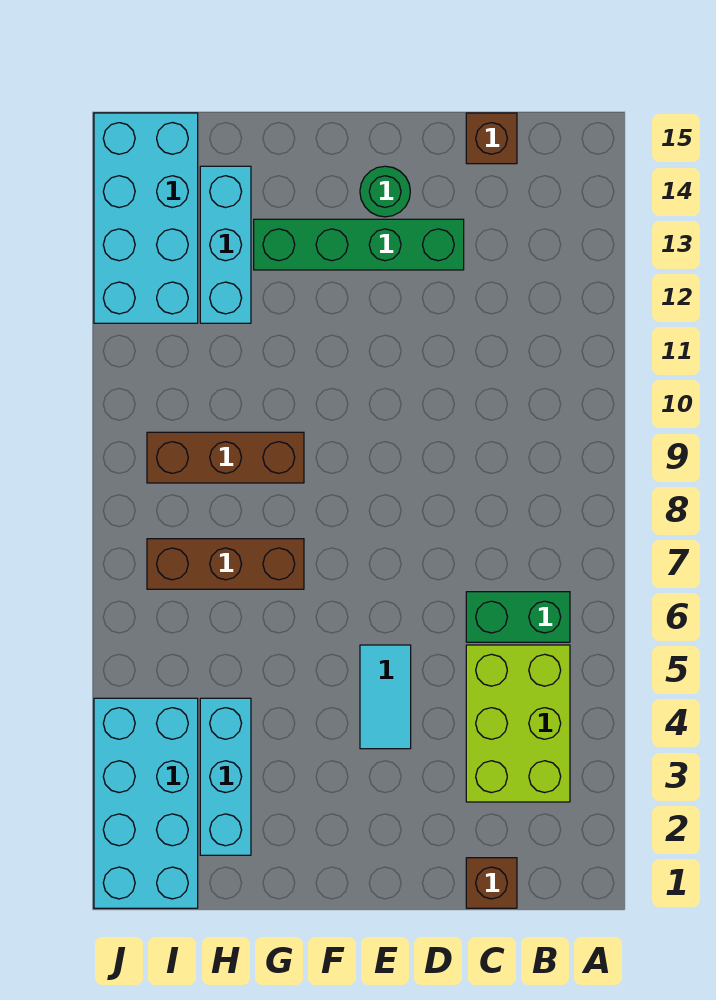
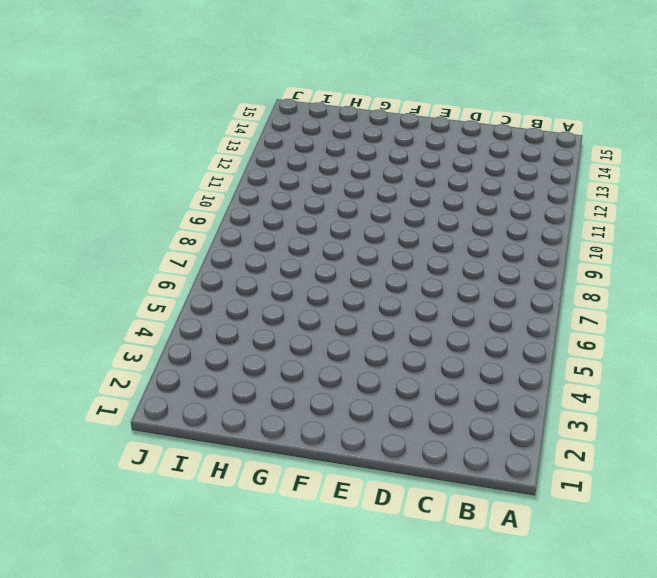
none -> lime 2x3 brick [466,645,570,802]
none -> green 1x2 brick [466,592,570,642]
none -> brown 1x1 brick [466,858,517,908]

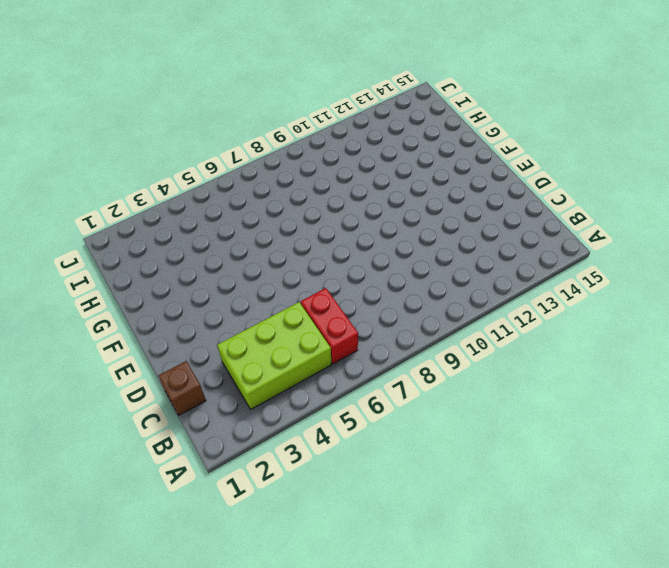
red 1x2 brick [301,288,358,364] -> green 1x2 brick [466,592,570,642]
none -> brown 1x1 brick [466,113,517,164]
none -> green 1x4 brick [254,219,464,270]
none -> cyan 1x2 tile [360,645,411,749]

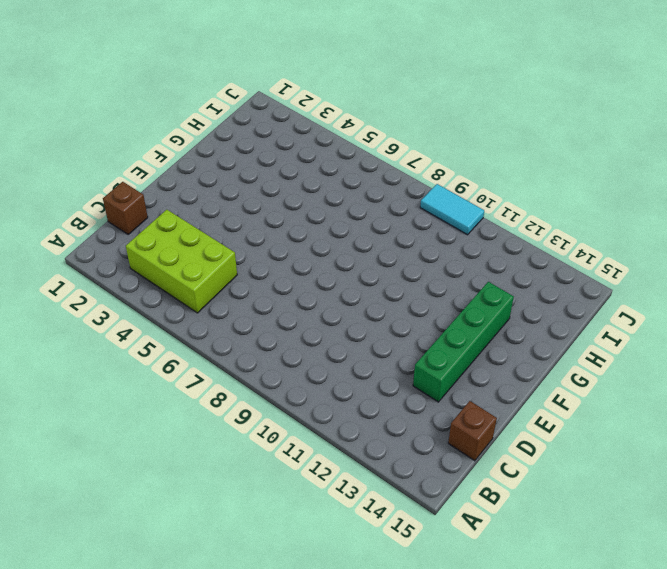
cyan 1x2 tile [420,184,484,235] -> cyan 1x2 tile moved to [360,645,411,749]
none -> green 1x2 brick [466,592,570,642]
none -> green 1x1 round brick [360,166,410,217]
none -> brown 1x3 brick [147,539,304,589]

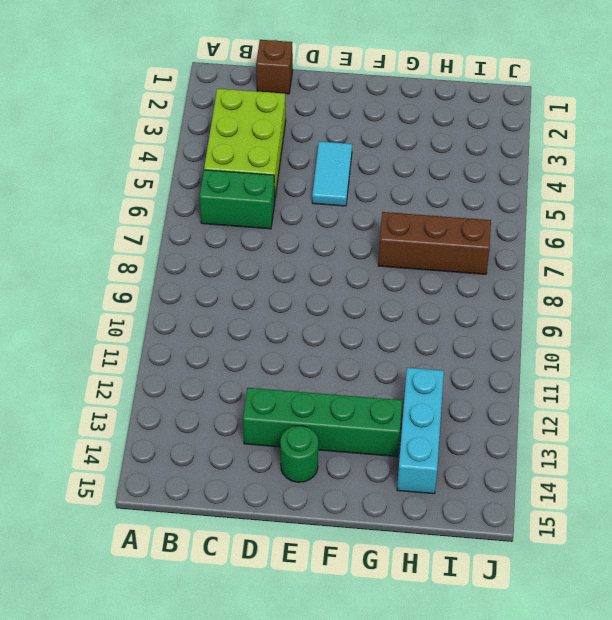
none -> brown 1x1 brick [466,113,517,164]
none -> brown 1x3 brick [147,432,304,483]
none -> cyan 1x3 brick [200,698,251,855]

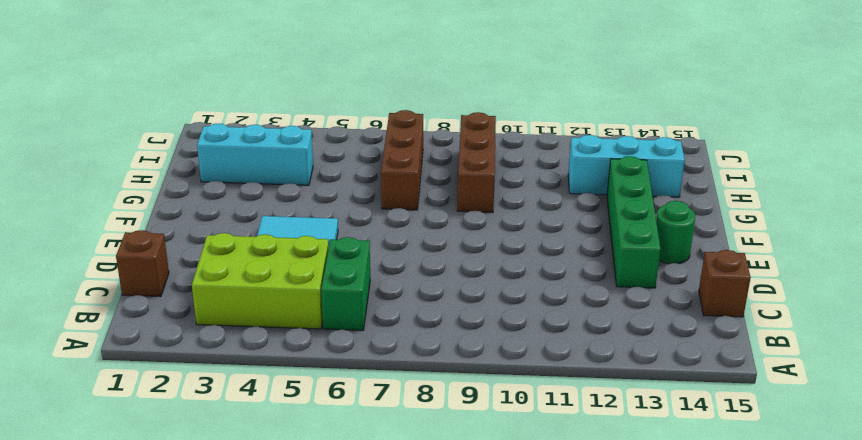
none -> cyan 2x4 brick [94,698,198,908]
none -> cyan 2x4 brick [94,113,198,323]

